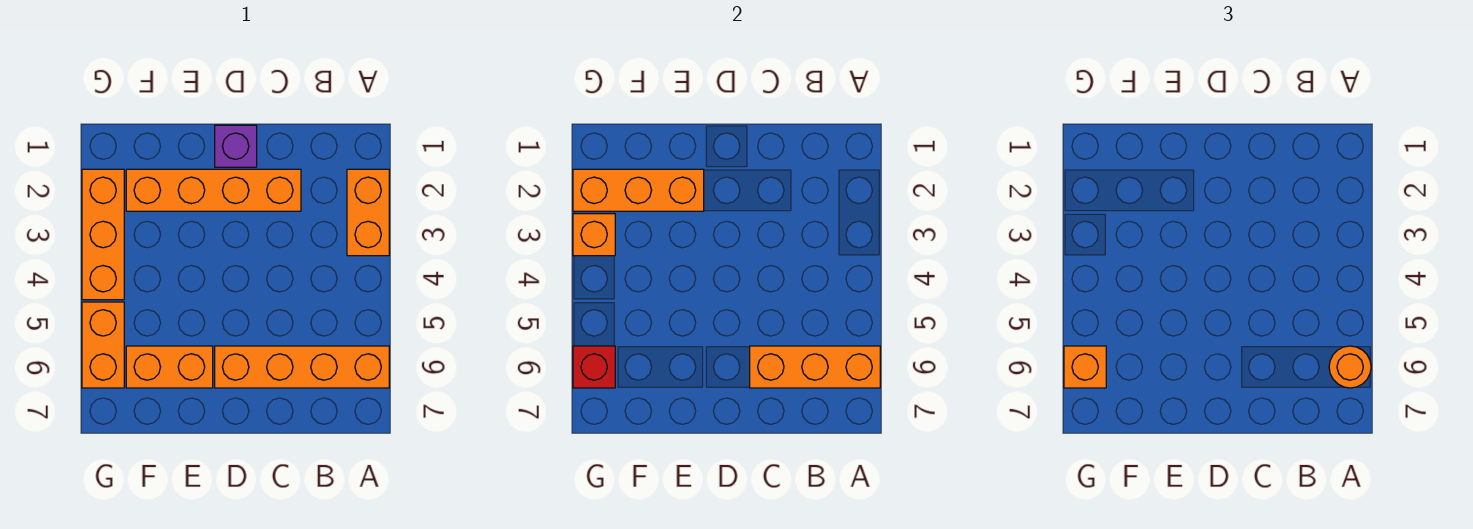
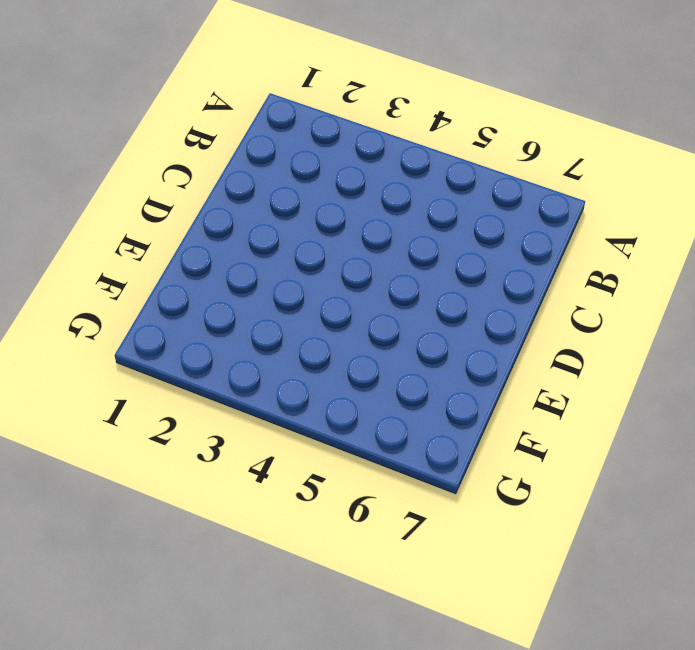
none -> orange 1x2 brick [347,169,389,256]
none -> orange 1x4 brick [215,346,389,388]
none -> orange 1x4 brick [126,169,301,211]

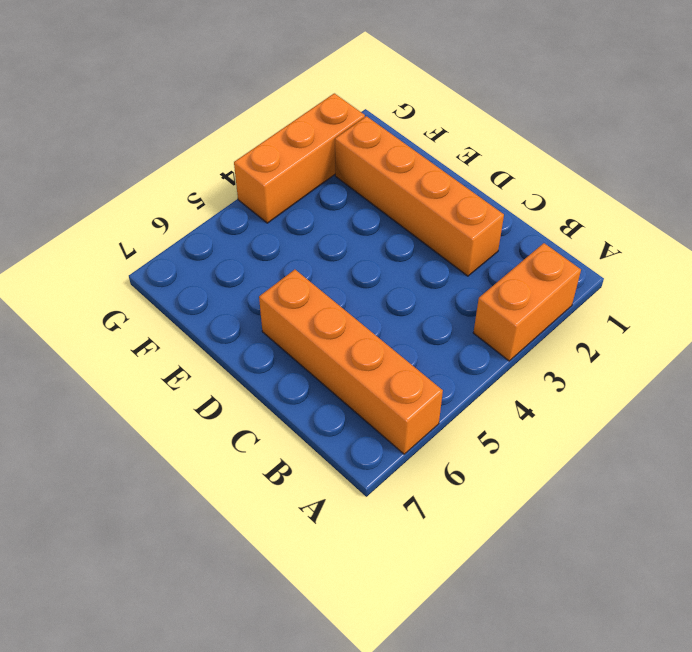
none -> purple 1x1 brick [215,125,257,167]
none -> orange 1x2 brick [126,346,213,388]
none -> orange 1x2 brick [82,302,124,388]

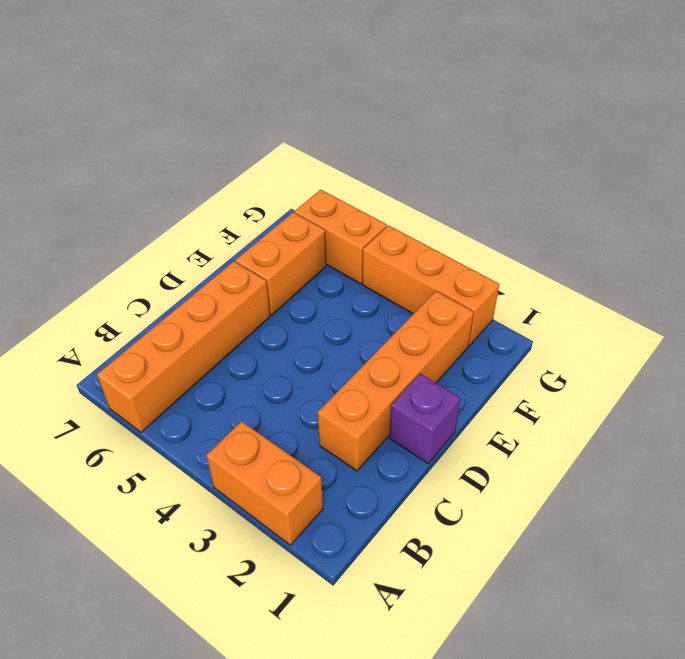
none -> orange 1x3 brick [750,346,880,388]
none -> orange 1x3 brick [573,169,704,211]
none -> orange 1x1 brick [573,214,615,256]

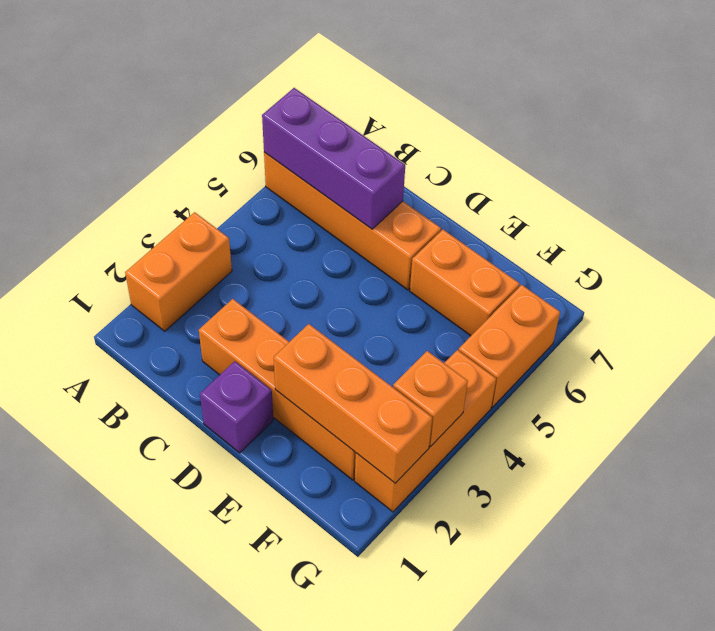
purple 1x3 brick [262,88,405,229] -> orange 1x3 brick [750,346,880,388]
none -> red 1x1 brick [573,346,615,388]
none -> orange 1x1 round brick [1329,346,1371,388]
none -> orange 1x1 brick [1064,346,1106,388]

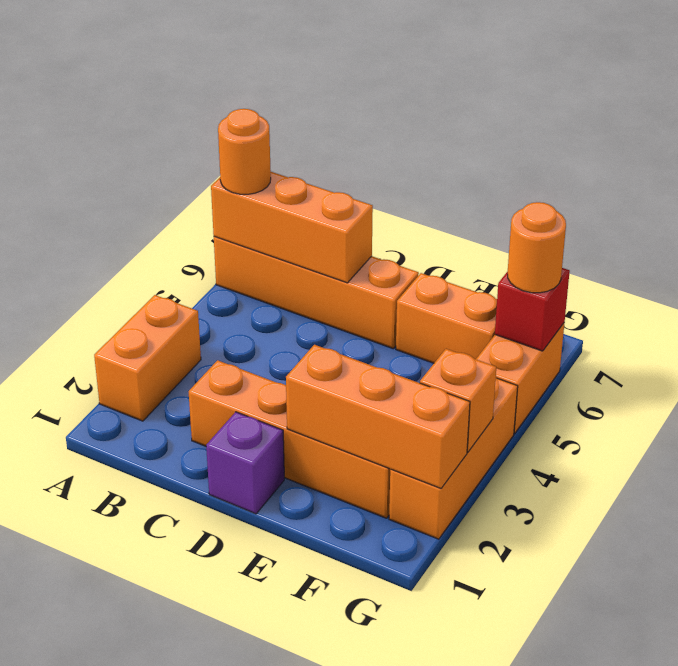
orange 1x1 round brick [508,202,566,293] -> orange 1x1 brick [1064,346,1106,388]

